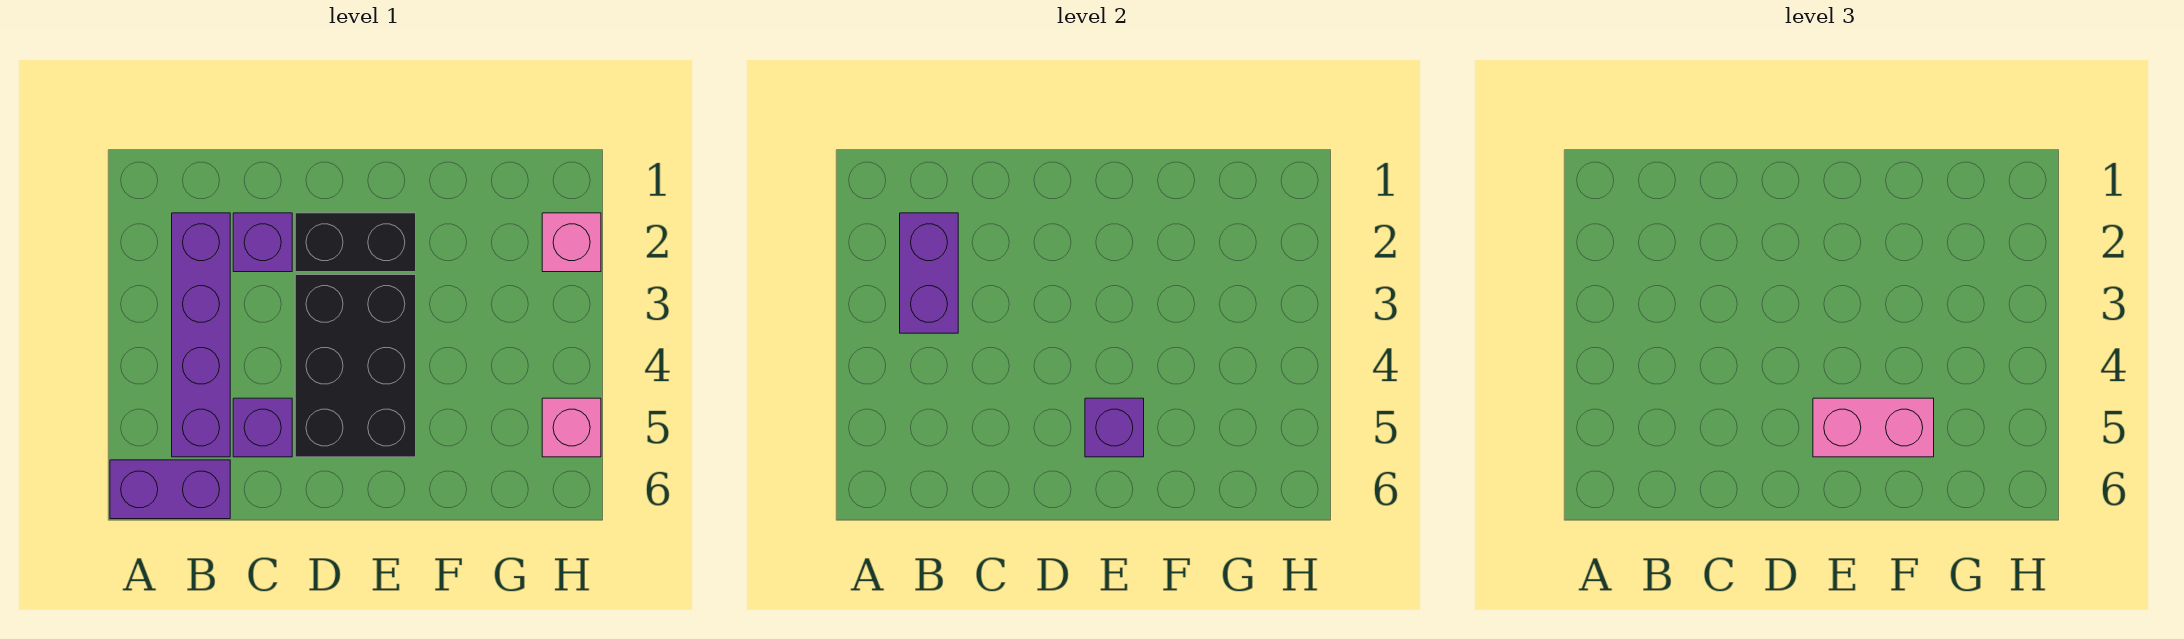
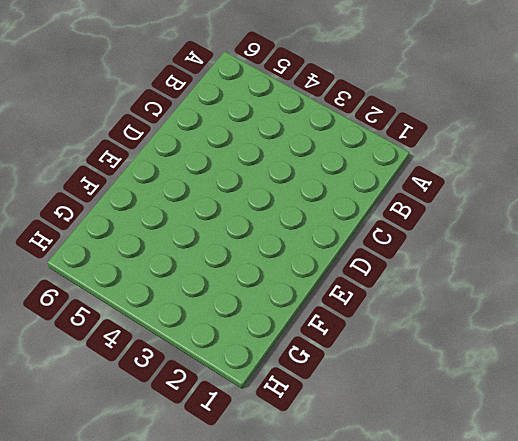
none -> purple 1x2 brick [110,460,230,519]
none -> purple 1x4 brick [172,213,230,457]

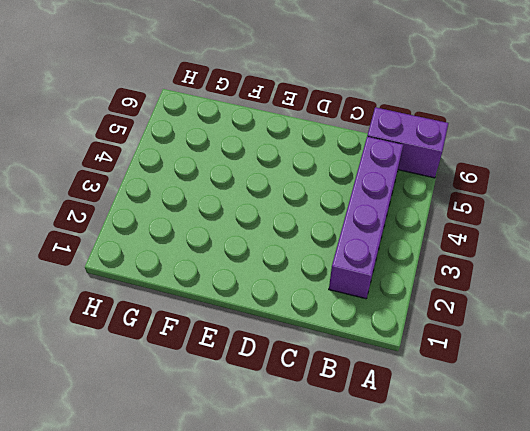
none -> purple 1x1 brick [233,213,292,272]
none -> purple 1x1 brick [233,398,292,457]

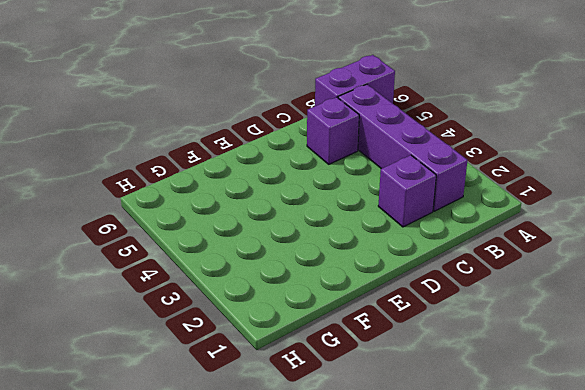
none -> black 1x2 brick [295,213,416,272]
none -> black 2x3 brick [295,275,416,457]

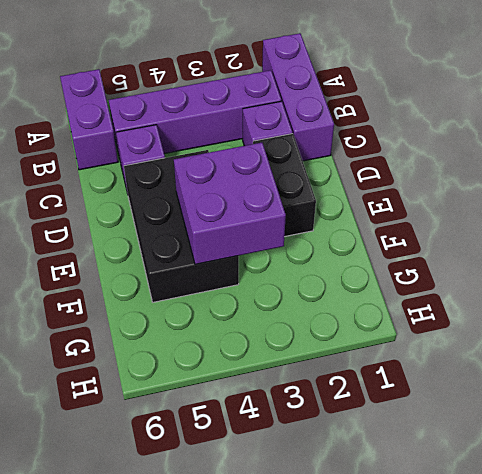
purple 1x3 brick [262,33,334,161] -> none
black 2x3 brick [124,150,239,302] -> black 2x3 brick turned to [295,275,416,457]
purple 2x2 brick [174,143,286,264] -> none
none -> pink 1x1 brick [542,213,601,272]
none -> pink 1x1 brick [542,398,601,457]

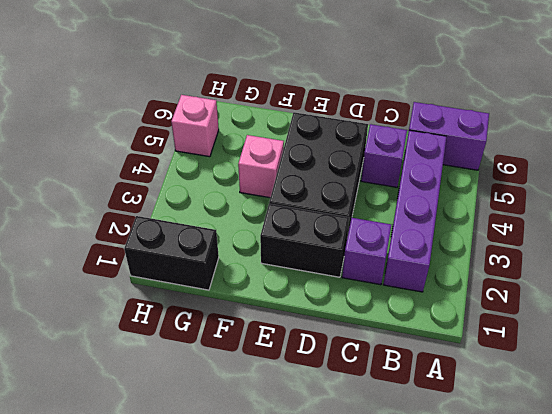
pink 1x1 brick [238,135,284,198] -> pink 1x1 brick moved to [542,213,601,272]
black 1x2 brick [124,216,219,290] -> none
none -> purple 1x2 brick [900,213,958,333]
none -> purple 1x1 brick [1085,398,1144,457]

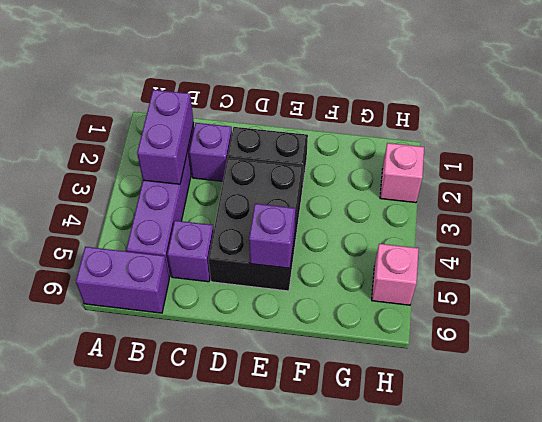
none -> pink 1x2 brick [1813,398,1934,457]

